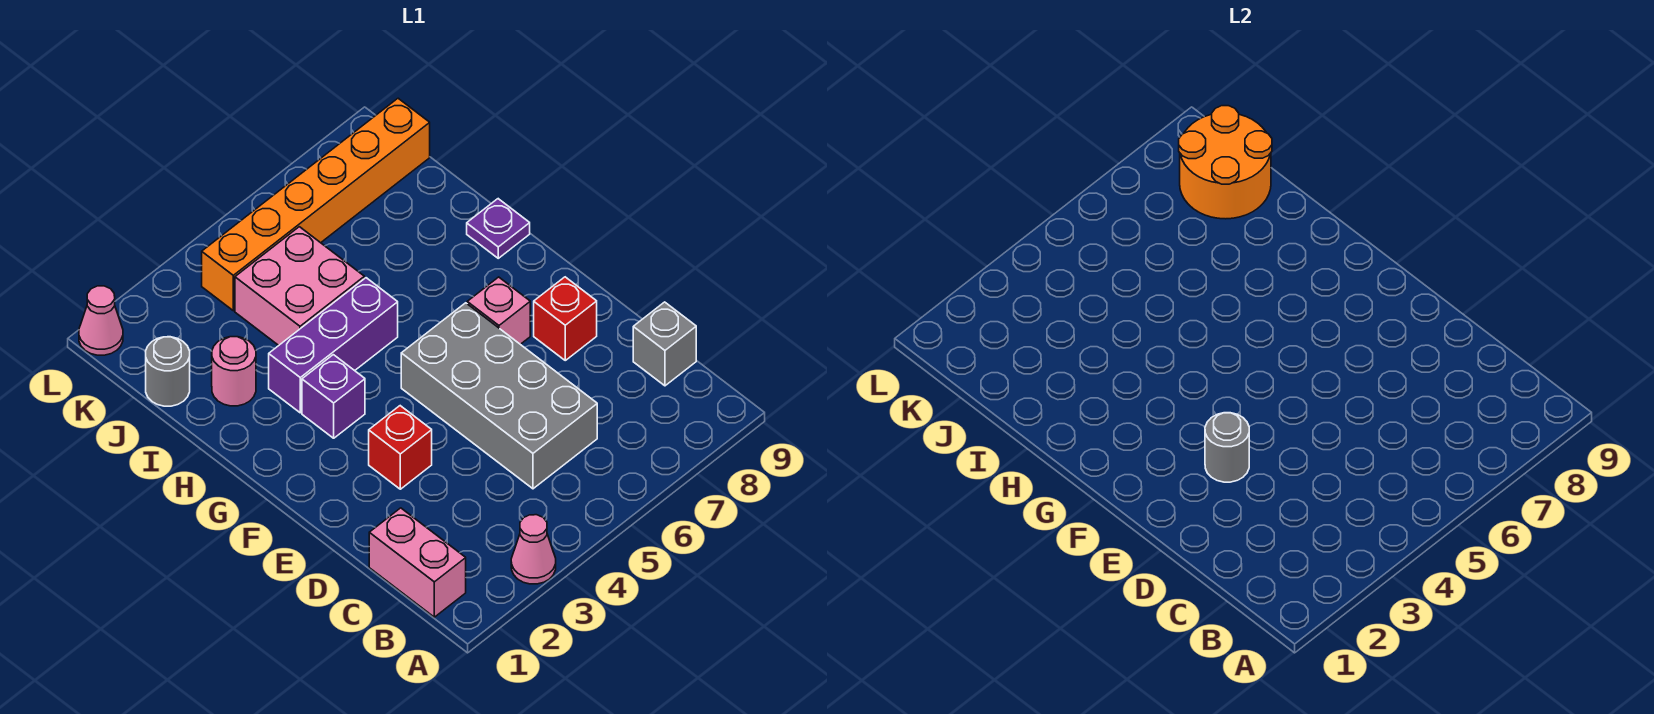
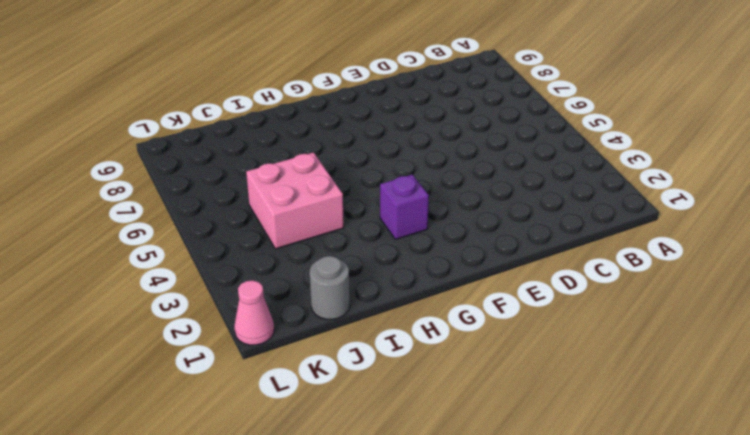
none -> pink 1x1 cone [511,515,556,584]
none -> pink 1x2 brick [369,508,466,617]
none -> grey 2x4 brick [401,303,597,489]

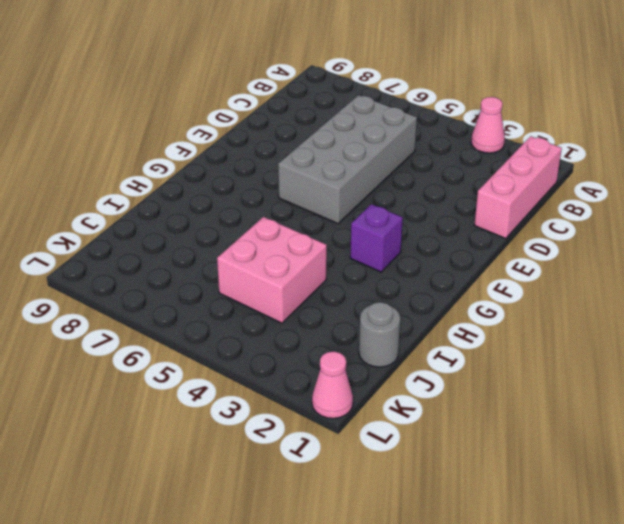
pink 1x3 brick [474,136,562,239] -> pink 1x2 brick [369,508,466,617]
none -> grey 1x1 brick [633,302,696,386]
none -> red 1x1 brick [369,406,432,489]
none -> red 1x1 brick [534,277,597,360]

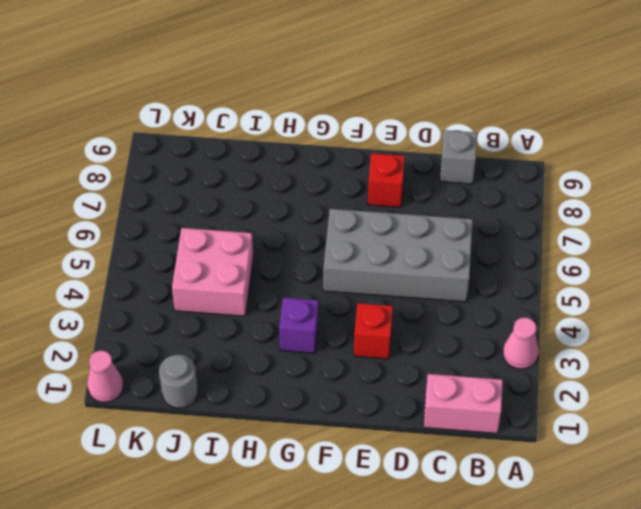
none -> pink 1x1 brick [467,277,530,344]
none -> purple 1x3 brick [269,278,398,413]
none -> purple 1x1 plate [467,199,530,258]

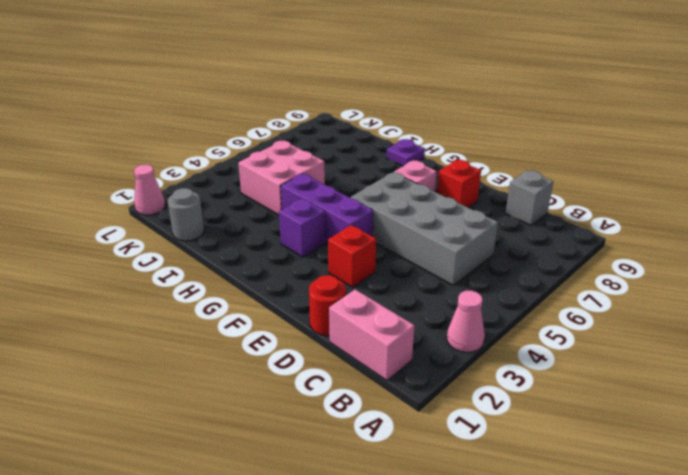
red 1x1 round brick [309,275,346,336] -> none
purple 1x3 brick [281,174,373,243] -> purple 1x3 brick turned to [269,278,398,413]
none -> pink 1x1 round brick [212,337,256,406]
none -> orange 1x6 brick [202,98,430,311]
none -> grey 1x1 round brick [1205,413,1249,482]

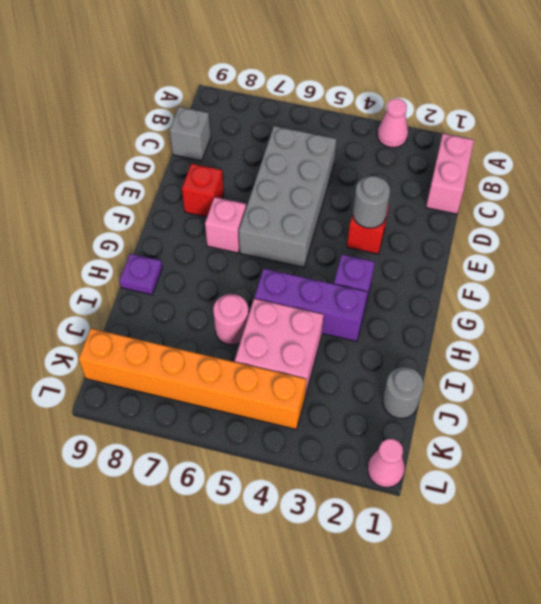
pink 1x1 round brick [213,294,249,345] -> pink 1x1 round brick moved to [212,337,256,406]
none -> orange 2x2 round brick [1179,106,1272,219]

